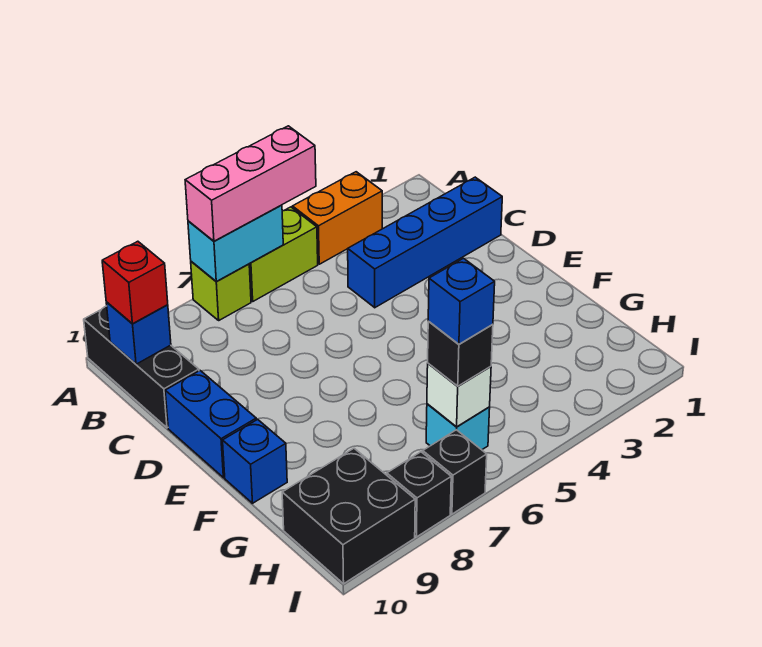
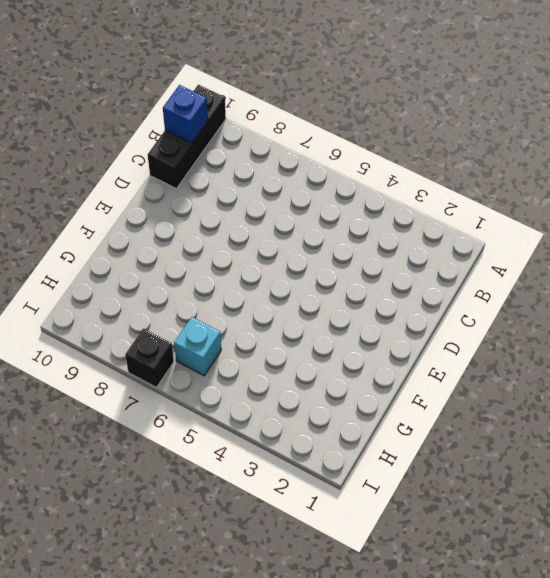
none -> orange 1x2 brick [292,172,382,264]
none -> lime 1x2 brick [249,207,318,301]
none -> lime 1x1 brick [191,262,251,320]

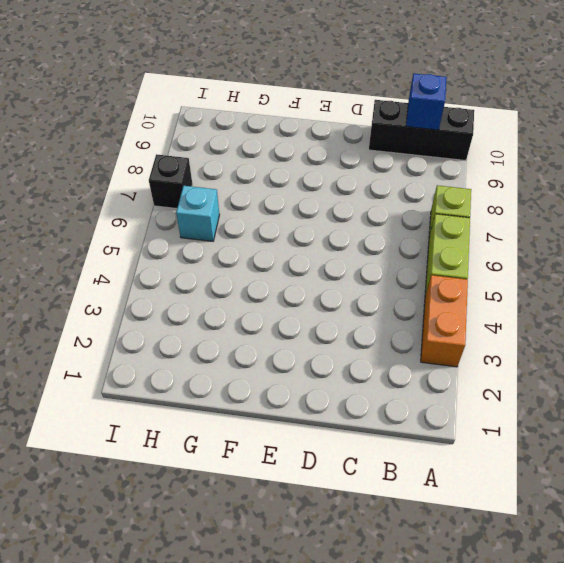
none -> blue 1x4 brick [348,177,502,308]
none -> blue 1x2 brick [165,371,256,478]
none -> blue 1x1 brick [223,419,287,503]

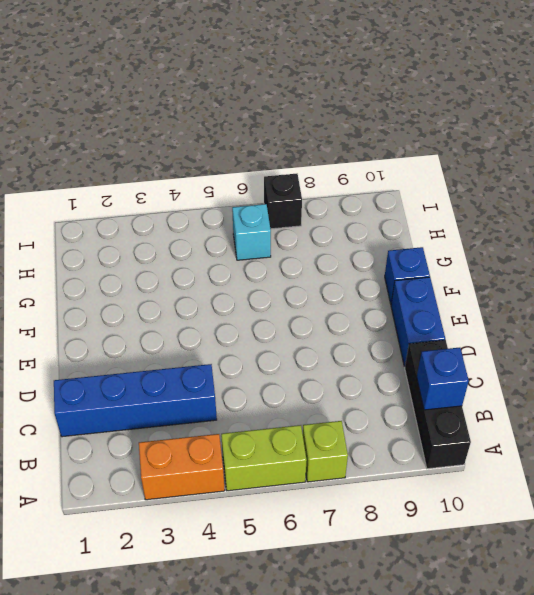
none -> black 2x2 brick [282,448,415,584]
none -> black 1x1 brick [387,452,451,537]
none -> cyan 1x2 brick [188,205,283,281]

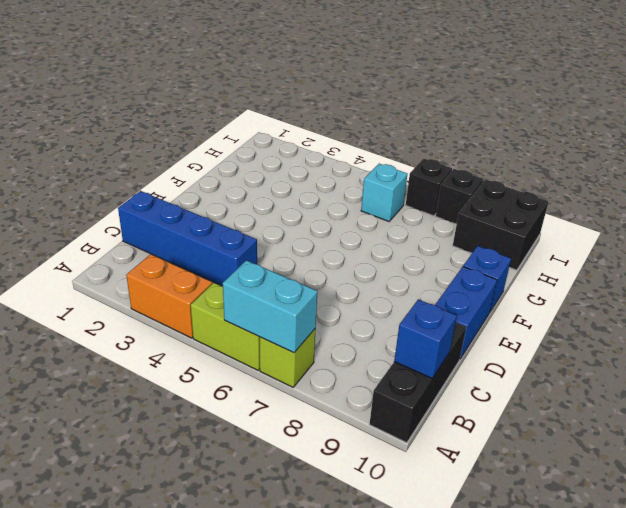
none -> white 1x1 brick [427,363,491,427]
none -> pink 1x3 brick [185,126,316,241]
none -> red 1x1 brick [102,241,168,324]

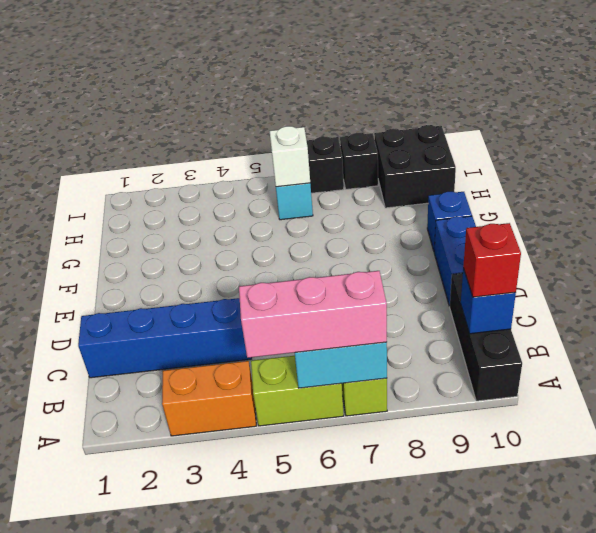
none -> black 1x1 brick [428,322,493,386]
none -> blue 1x1 brick [428,258,495,344]

